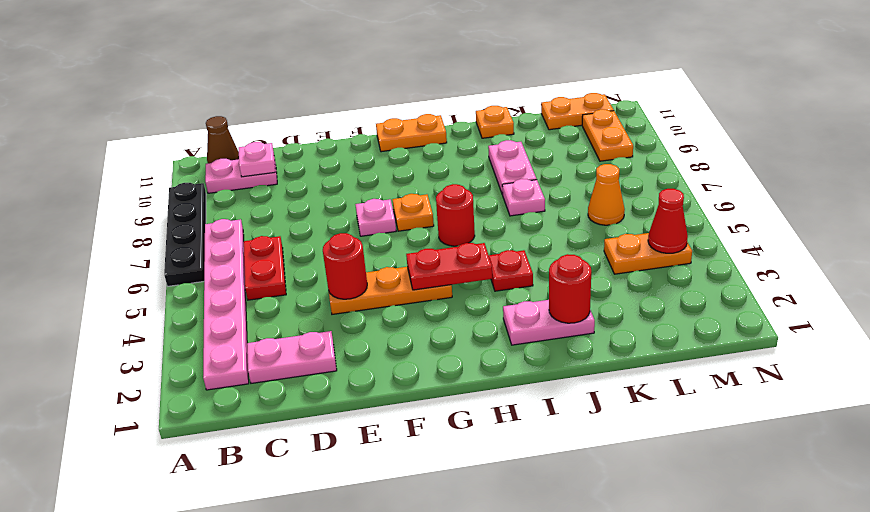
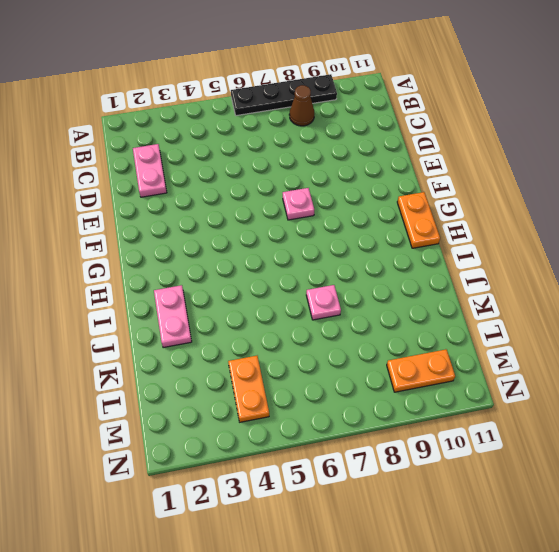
brown 1x1 cone [289,85,314,126] -> brown 1x1 cone moved to [206,116,239,163]
none -> pink 1x6 plate [203,219,249,390]
none -> pink 1x2 plate [205,157,277,193]
none -> red 1x2 plate [244,236,286,300]

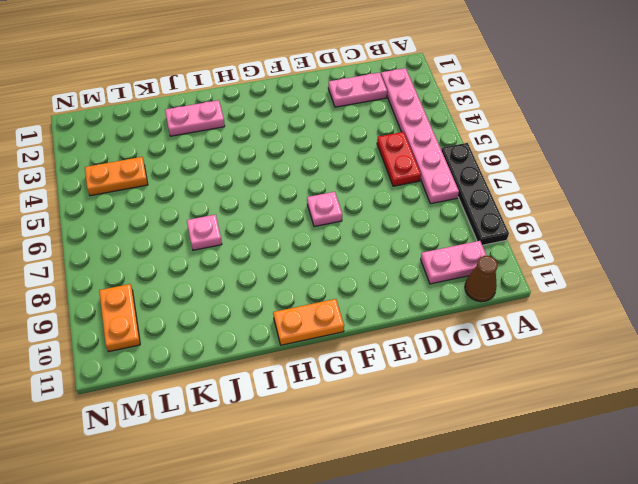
none -> orange 1x3 plate [328,267,452,314]
none -> orange 1x1 plate [393,194,434,231]
none -> red 1x1 round brick [436,184,475,246]

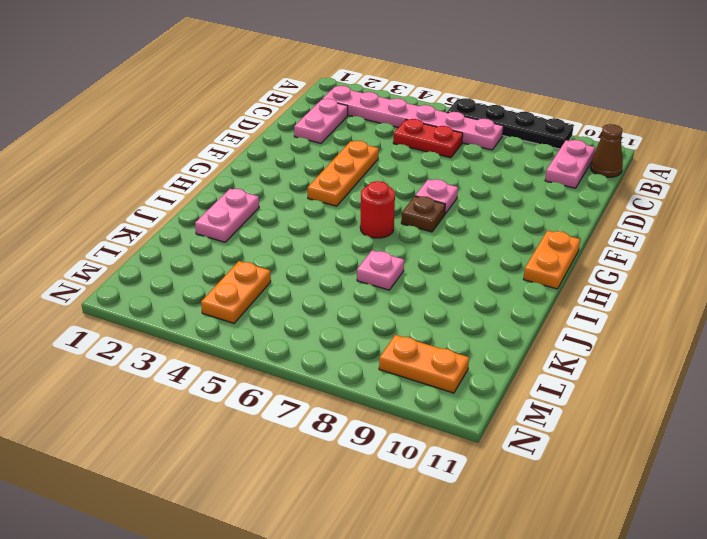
brown 1x1 plate [401,196,445,232] -> orange 1x1 plate [393,194,434,231]
none -> red 1x1 plate [489,250,533,291]
none -> pink 1x2 plate [488,140,537,195]
none -> orange 1x1 plate [476,106,514,138]

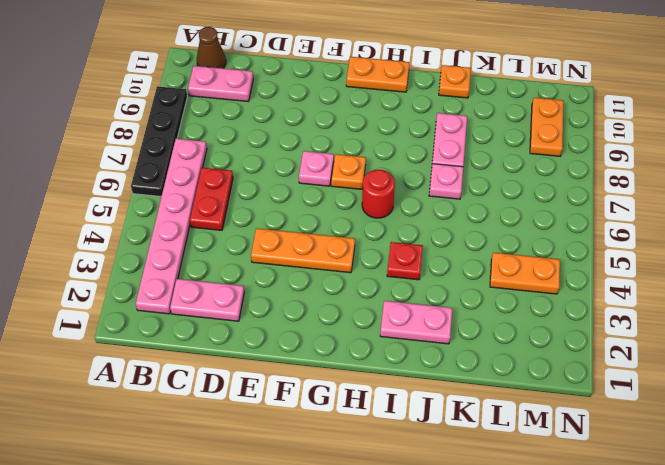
none -> orange 1x1 cone [588,164,625,225]
none -> orange 1x2 plate [541,93,614,130]
none -> pink 1x1 plate [239,142,275,177]

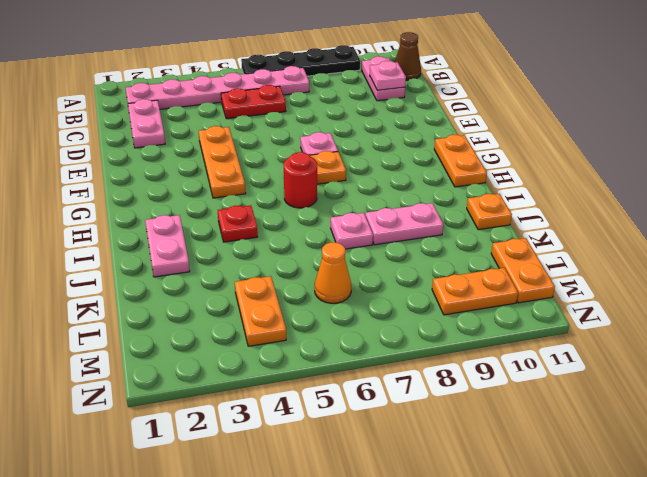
none -> red 1x1 round brick [323,233,367,299]
none -> red 1x2 plate [406,243,492,290]
none -> red 1x1 round brick [549,254,591,323]

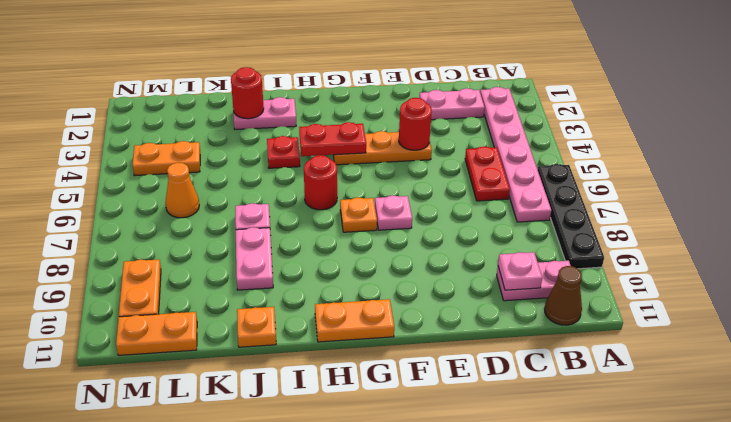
none -> red 1x1 cone [648,189,688,253]

